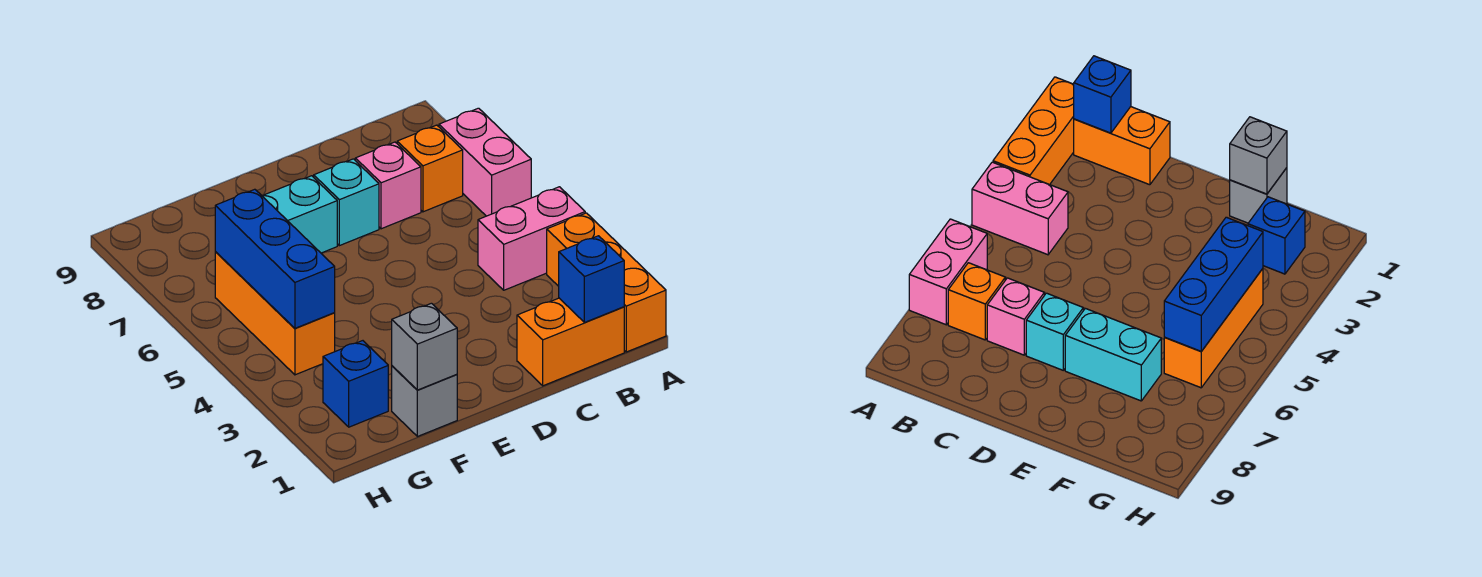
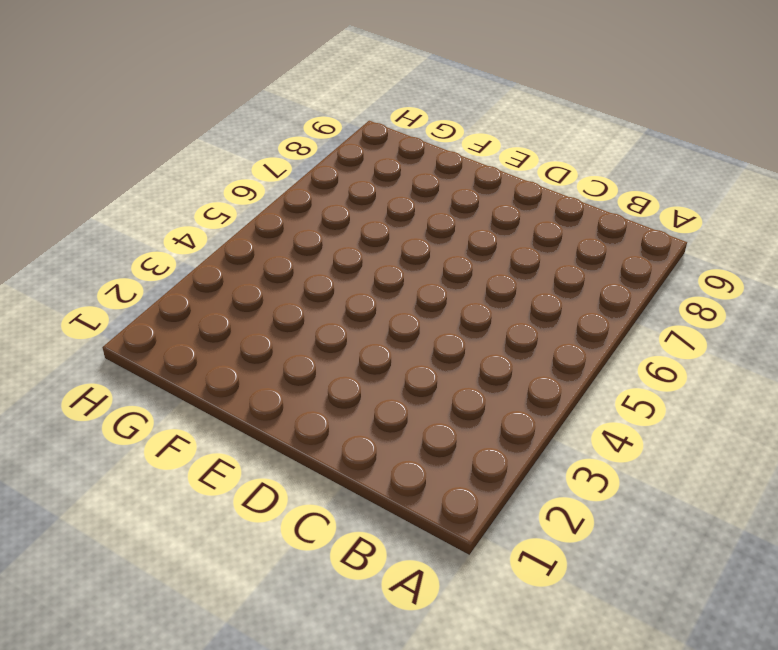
none -> orange 1x3 brick [547,213,666,352]
none -> pink 1x2 brick [478,187,585,290]
none -> pink 1x2 brick [439,108,531,216]

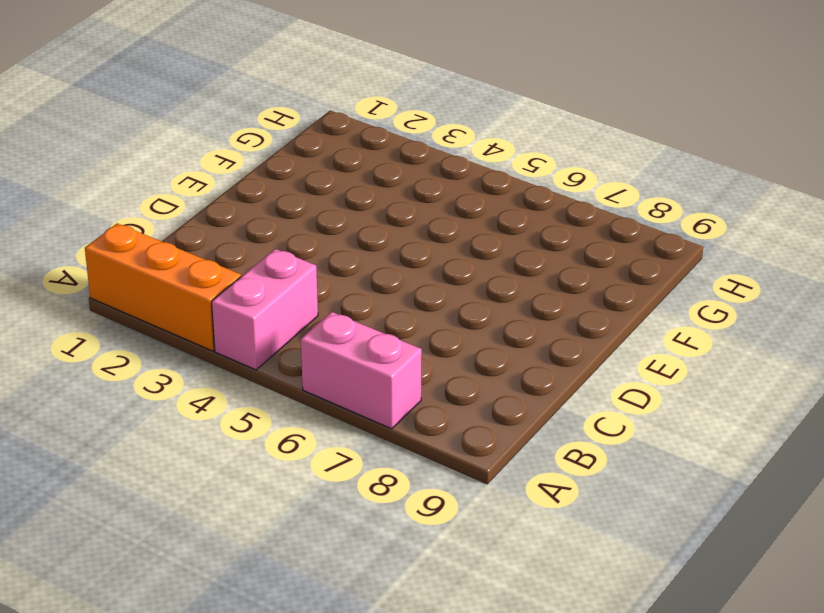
none -> orange 1x2 brick [517,298,624,386]
none -> orange 1x1 brick [397,125,463,212]
none -> pink 1x1 brick [355,142,421,229]

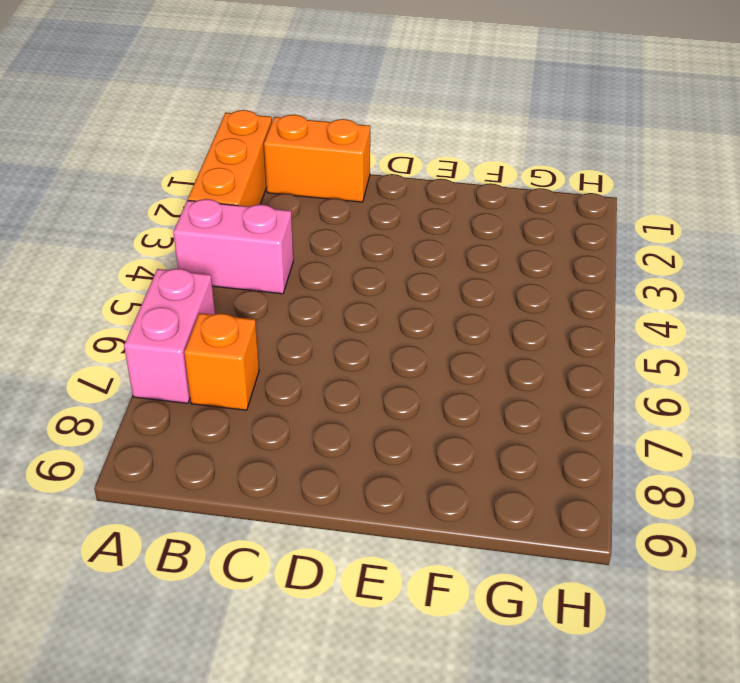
none -> pink 1x1 brick [355,142,421,229]
none -> cyan 1x1 brick [314,159,379,246]
none -> cyan 1x2 brick [262,176,337,253]

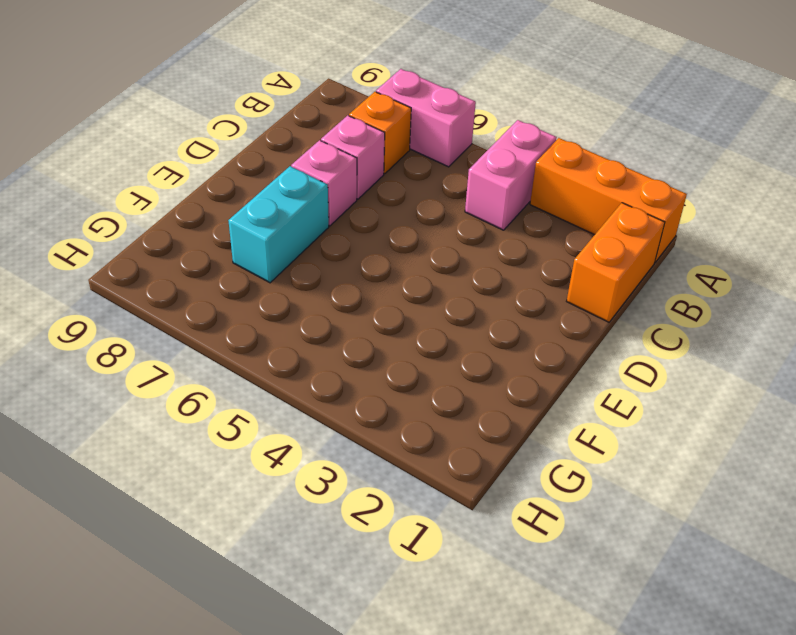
pink 1x1 brick [291,140,357,226] -> cyan 1x1 brick [314,159,379,246]
none -> grey 1x1 brick [392,366,457,437]
none -> blue 1x1 brick [323,341,388,427]
none -> orange 1x3 brick [215,252,335,375]

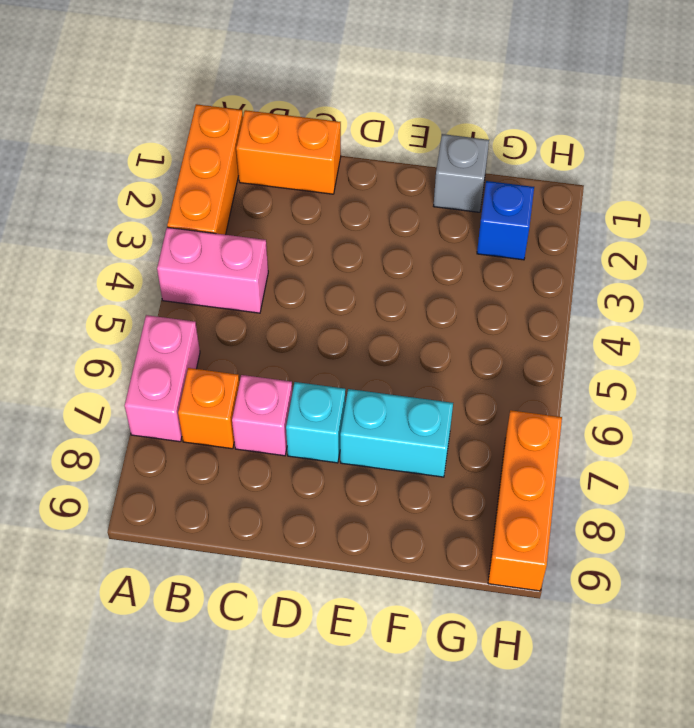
orange 1x3 brick [488,410,562,591] -> orange 1x3 brick moved to [215,252,335,375]
none -> blue 1x1 brick [559,236,624,323]
none -> grey 1x1 brick [392,303,457,390]
none -> blue 1x3 brick [215,189,335,328]

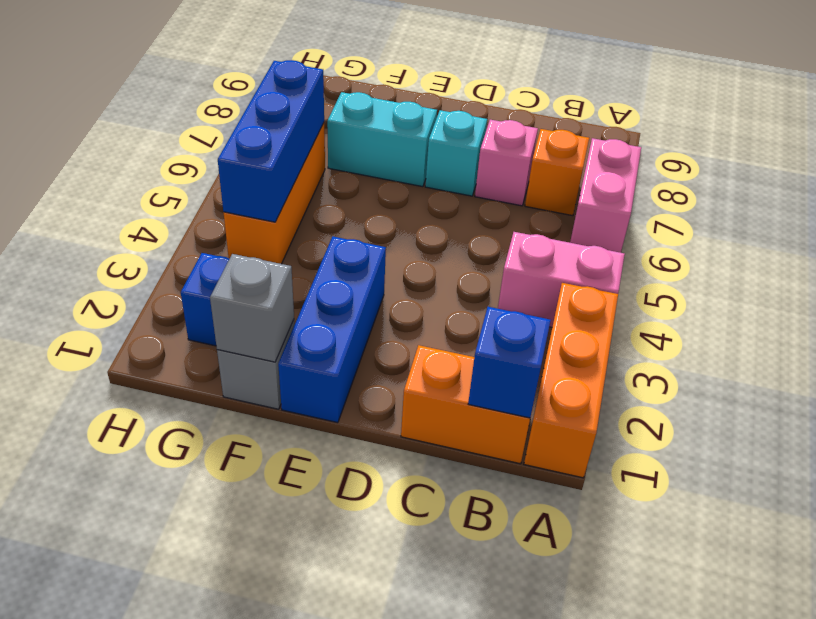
blue 1x3 brick [278,237,386,423] -> none

